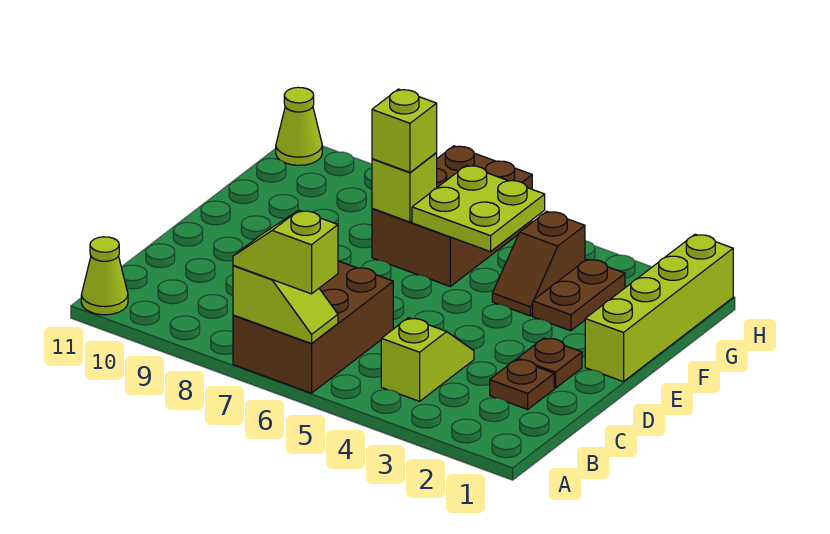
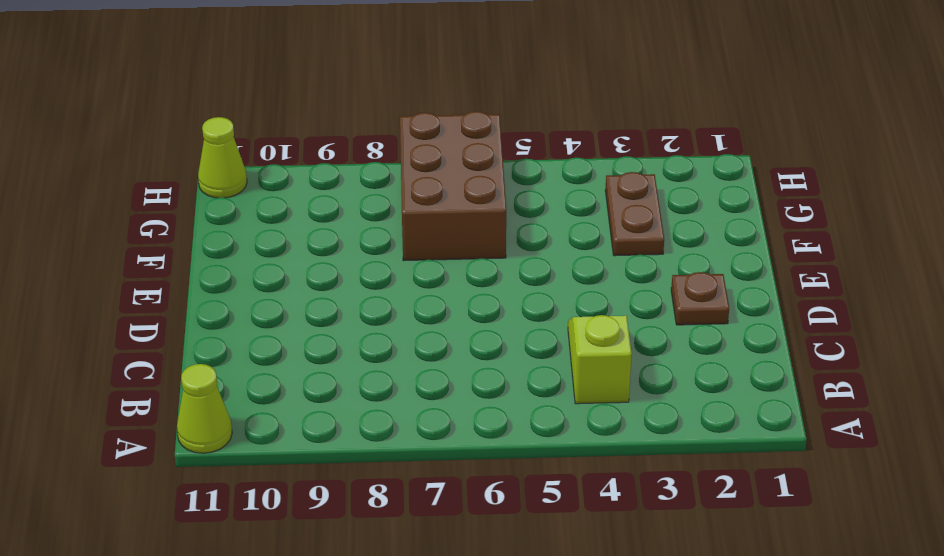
none -> brown 2x3 brick [233,261,393,393]
none -> brown 1x1 plate [490,359,554,409]
none -> lime 1x4 brick [585,234,733,382]

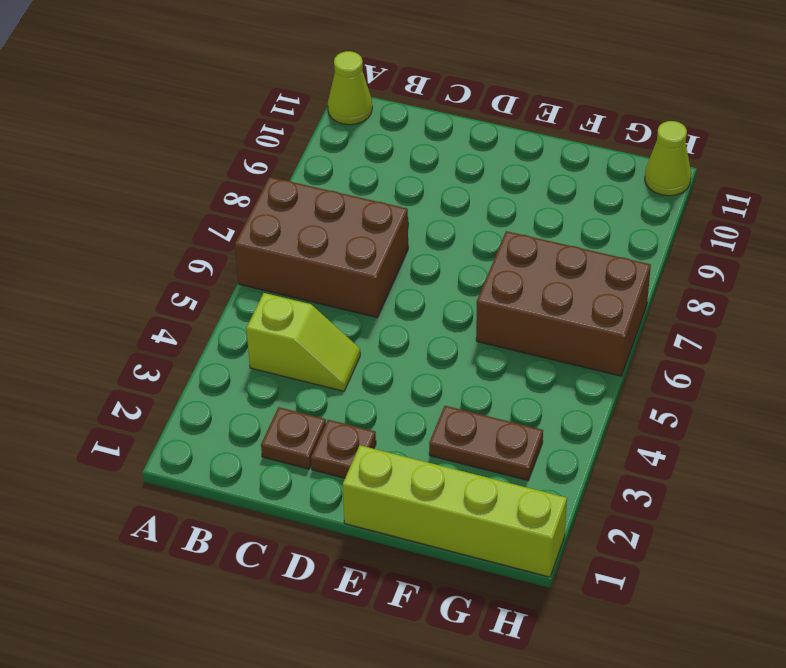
none -> brown 1x2 slope [492,211,585,316]
none -> lime 1x2 slope [233,266,338,344]
none -> lime 2x2 plate [412,165,545,252]

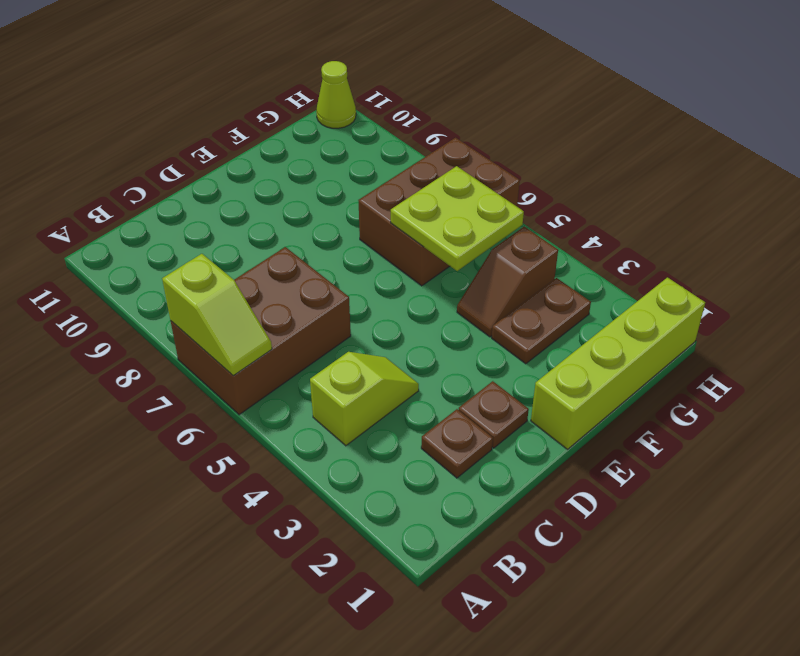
none -> lime 1x1 cone [81,237,128,315]
none -> lime 1x1 brick [372,153,437,222]
none -> lime 1x2 slope [233,210,338,294]

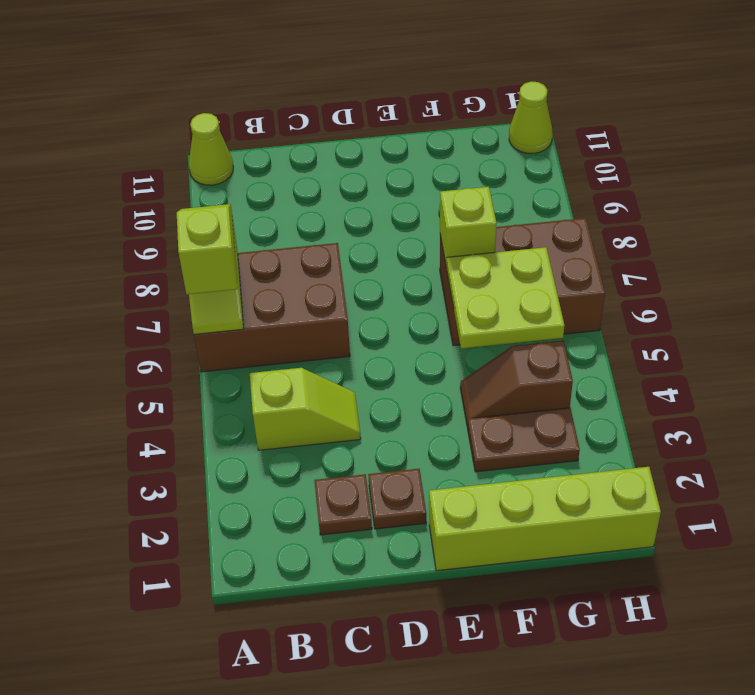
none -> lime 1x1 brick [372,89,437,172]

